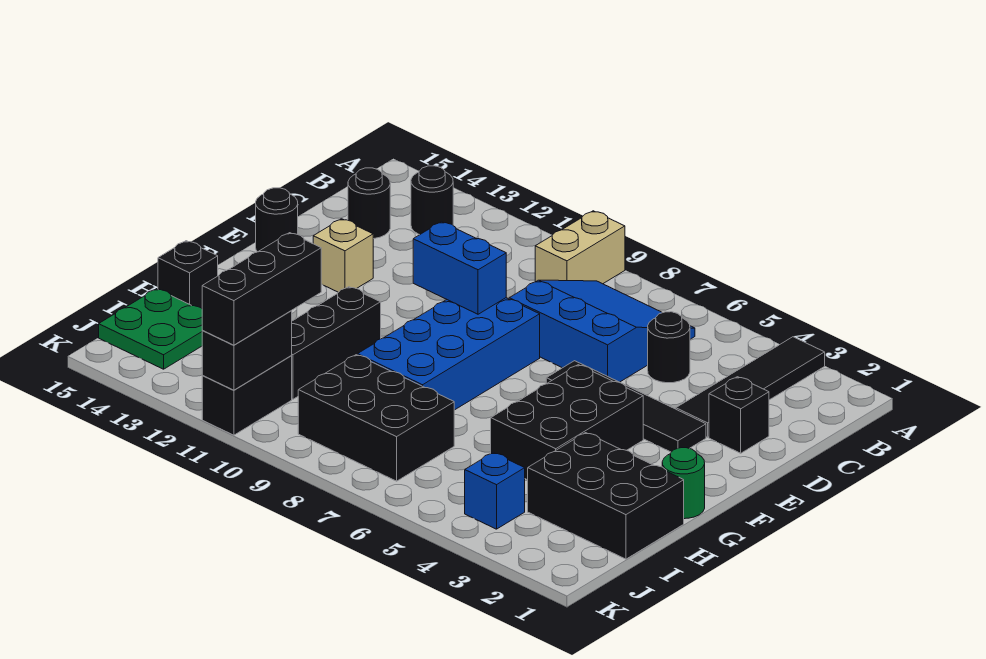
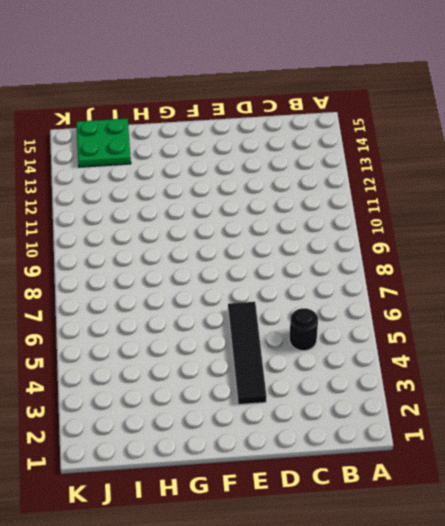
none -> black 1x4 tile [676,337,825,437]
none -> tan 1x2 brick [535,211,625,284]
none -> blue 3x3 slope [509,280,695,382]

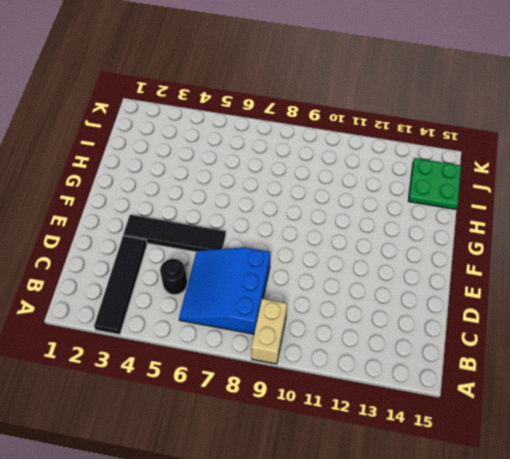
blue 3x3 slope [179,247,270,334] -> blue 3x3 slope turned to [509,280,695,382]
none -> black 1x1 round brick [411,166,453,235]
none -> black 1x1 round brick [348,168,390,239]
none -> black 1x1 brick [709,377,769,453]

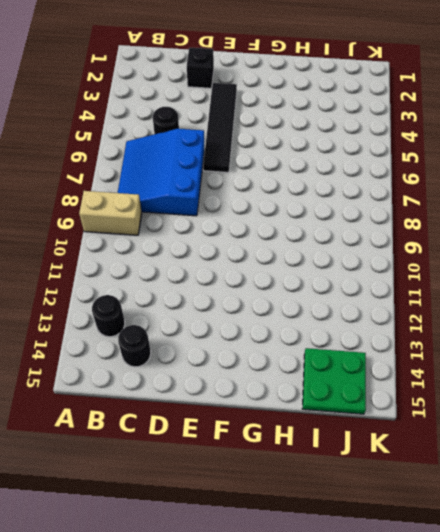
none -> black 1x4 tile [676,337,825,437]
none -> blue 2x4 brick [358,298,540,410]
none -> tan 1x1 brick [313,219,373,292]

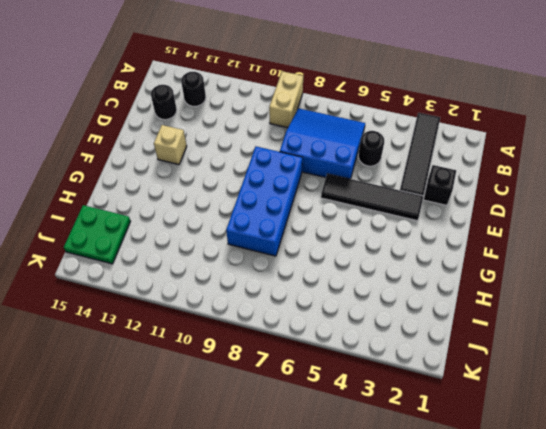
none -> black 1x1 round brick [256,188,298,252]
none -> black 2x3 brick [491,365,643,480]
none -> green 1x1 round brick [662,448,705,519]

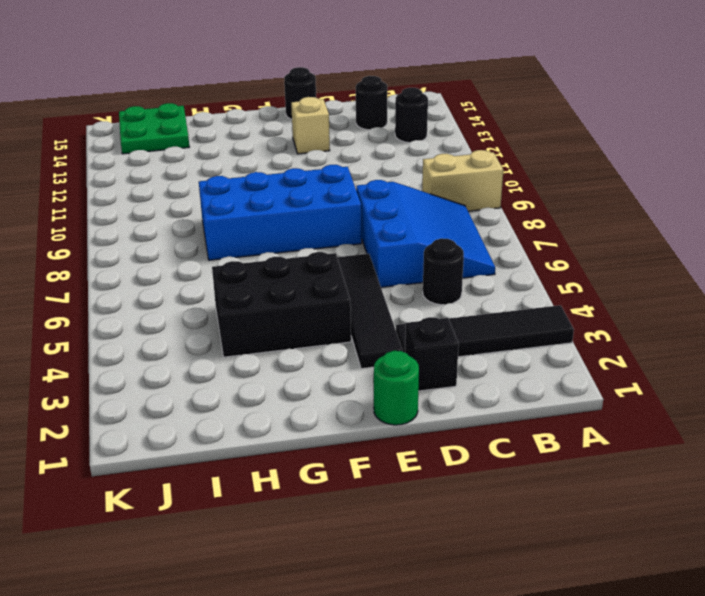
green 1x1 round brick [374,351,419,425] -> green 1x1 round brick moved to [662,448,705,519]
none -> black 1x3 brick [291,287,381,399]
none -> black 2x3 brick [528,433,684,559]
none -> black 1x1 brick [158,241,218,308]

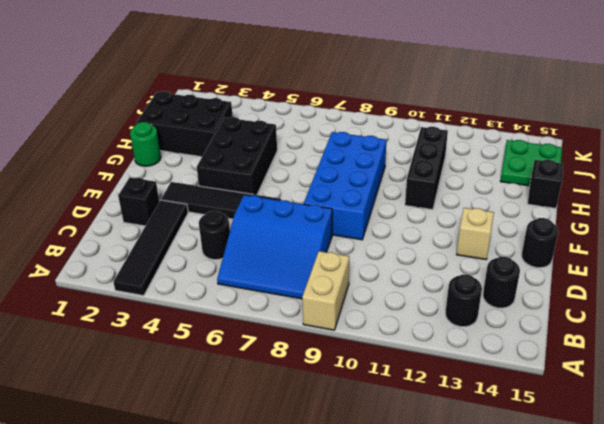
none -> black 2x3 brick [298,355,454,481]
none -> blue 1x1 brick [465,453,525,529]
none -> black 1x2 brick [202,356,292,435]

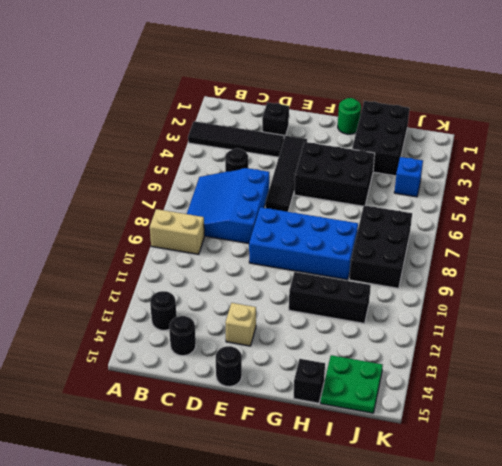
none -> black 1x2 brick [202,356,292,435]
none -> blue 1x2 brick [413,222,506,314]
none -> black 1x2 brick [202,311,292,390]

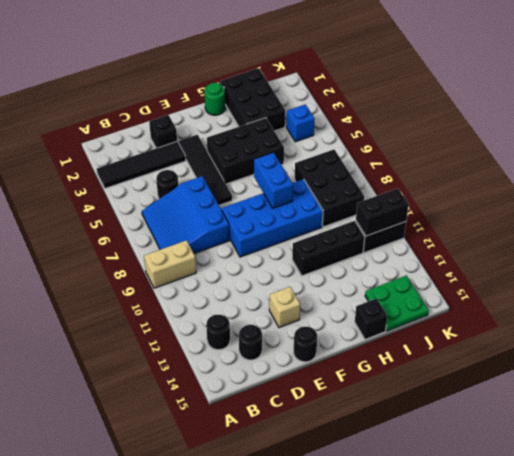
blue 1x2 brick [254,153,293,208] -> blue 1x2 brick moved to [413,222,506,314]
none -> black 1x3 brick [202,233,321,345]

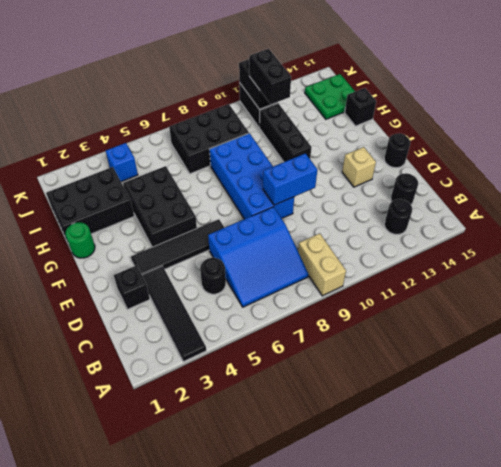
black 1x2 brick [249,49,291,104] -> black 1x3 brick [202,233,321,345]

